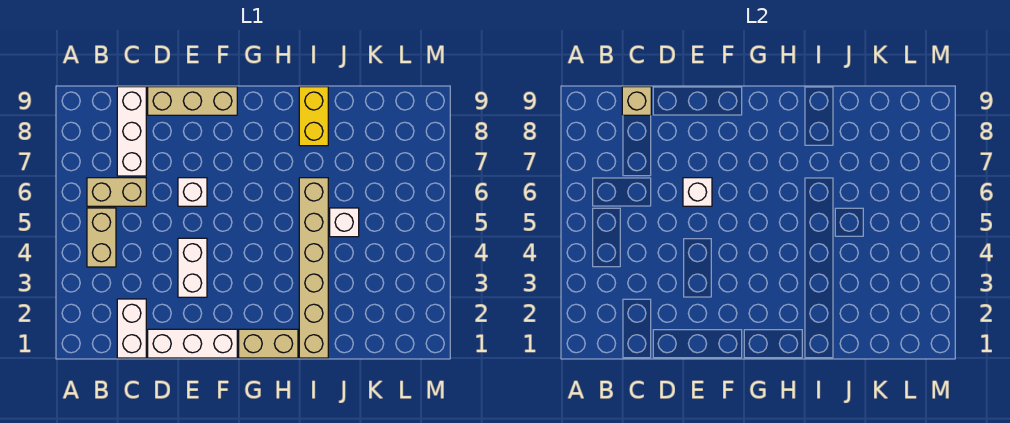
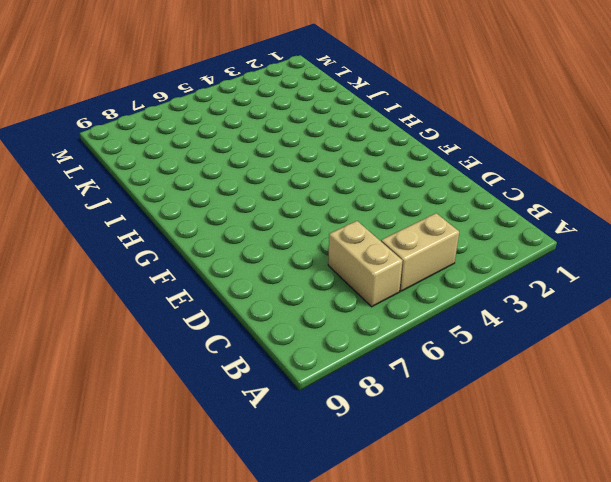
none -> white 1x2 brick [117,299,146,358]
none -> white 1x3 brick [117,87,146,176]
none -> white 1x3 brick [148,329,237,358]

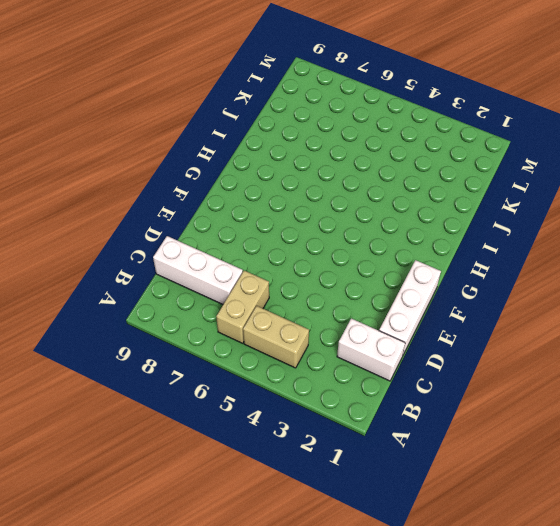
none -> tan 1x3 brick [148,87,237,115]
none -> white 1x2 brick [178,238,207,297]
none -> white 1x1 brick [178,178,207,206]

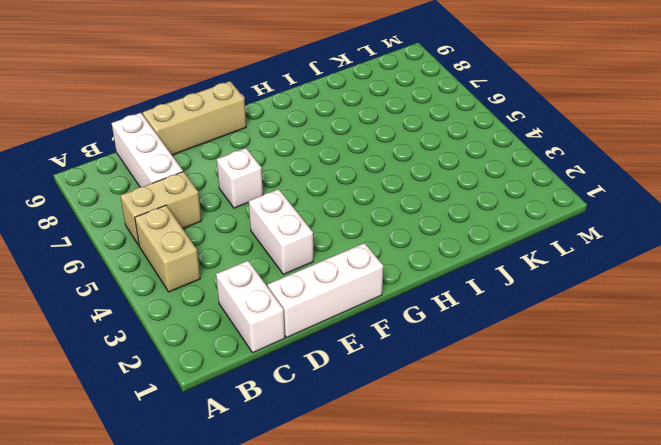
none -> tan 1x2 brick [239,329,298,358]
none -> tan 1x6 brick [299,178,328,358]
none -> yellow 1x2 brick [299,87,328,146]

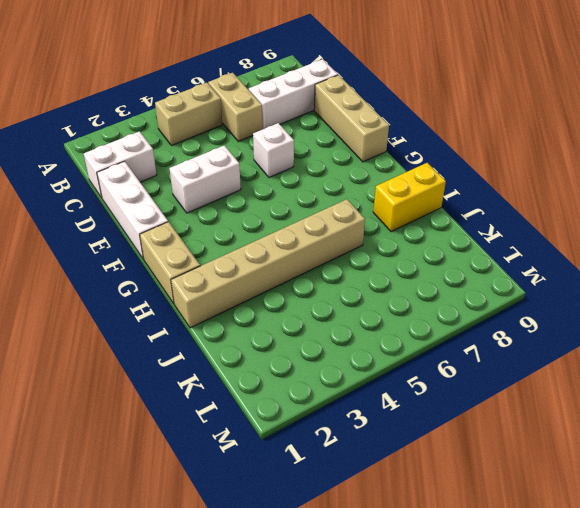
none -> white 1x1 brick [330,208,359,237]
none -> tan 1x1 brick [622,87,651,115]
none -> white 1x1 brick [683,178,712,206]

